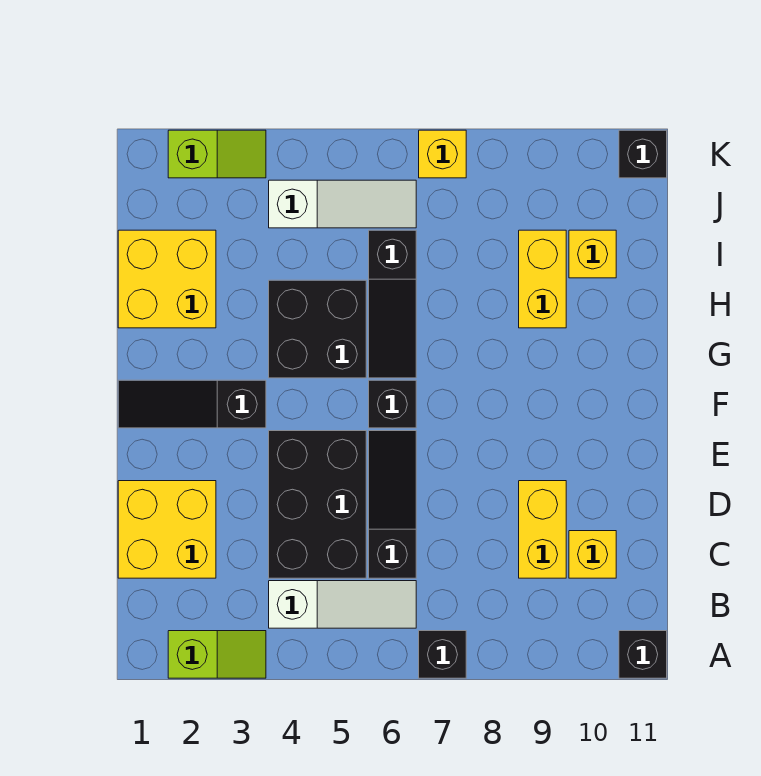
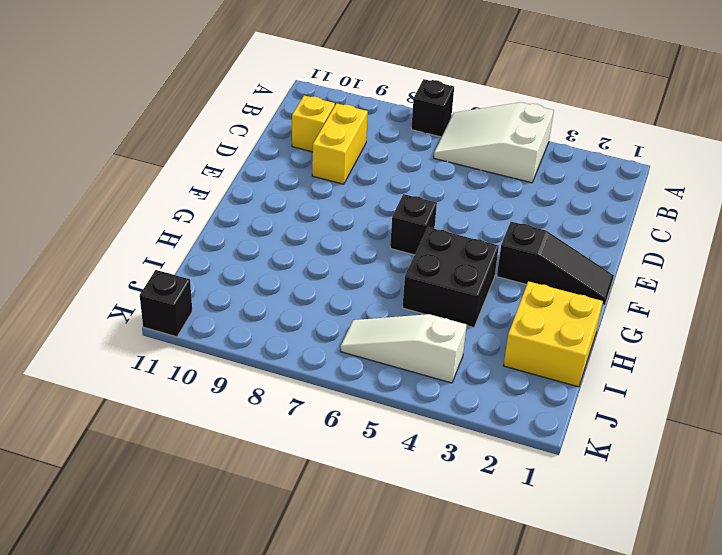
white 2x3 slope [434,102,554,183] -> white 1x3 slope [269,581,416,628]
none -> lime 1x2 slope [168,631,266,678]
none -> black 1x1 brick [619,631,667,678]
none -> yellow 2x2 brick [118,481,216,578]

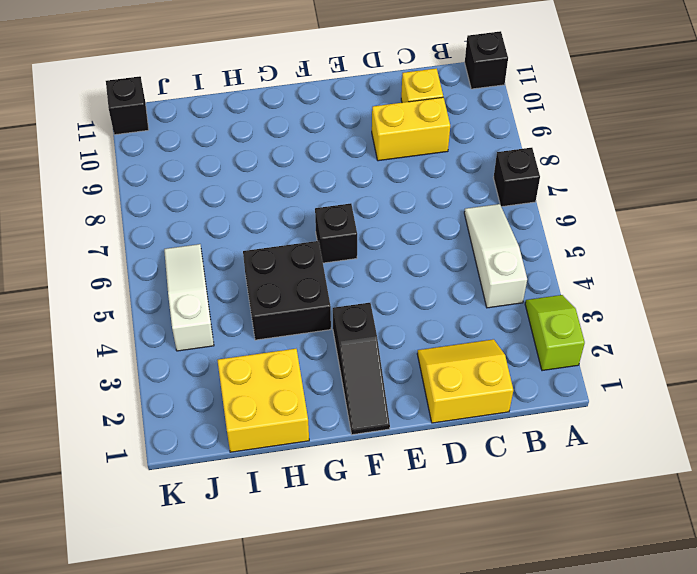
yellow 2x2 slope [417,339,513,423] -> yellow 2x2 brick [118,481,216,578]
none -> black 2x3 brick [269,431,366,578]
none -> black 1x3 slope [369,431,416,578]
none -> black 1x3 slope [369,230,416,378]

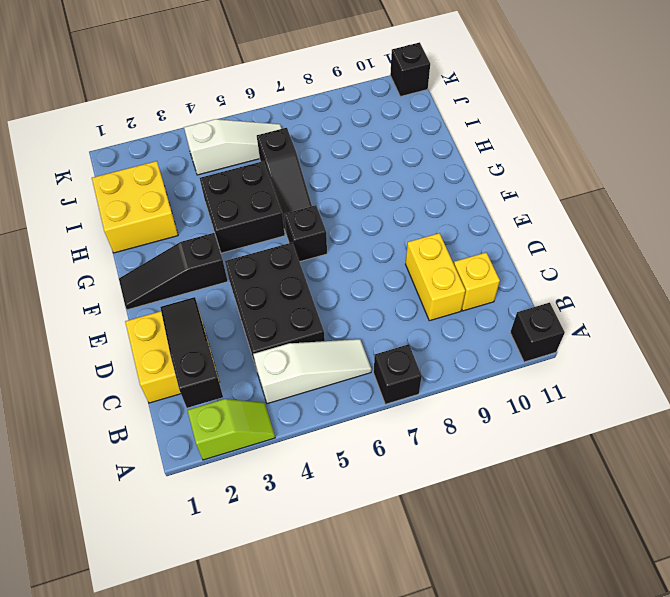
black 1x3 slope [160,297,223,408] -> black 1x3 slope moved to [369,431,416,578]
none -> yellow 1x2 brick [519,230,566,328]
none -> yellow 1x1 brick [569,230,616,278]
none -> lime 1x2 slope [168,130,266,178]

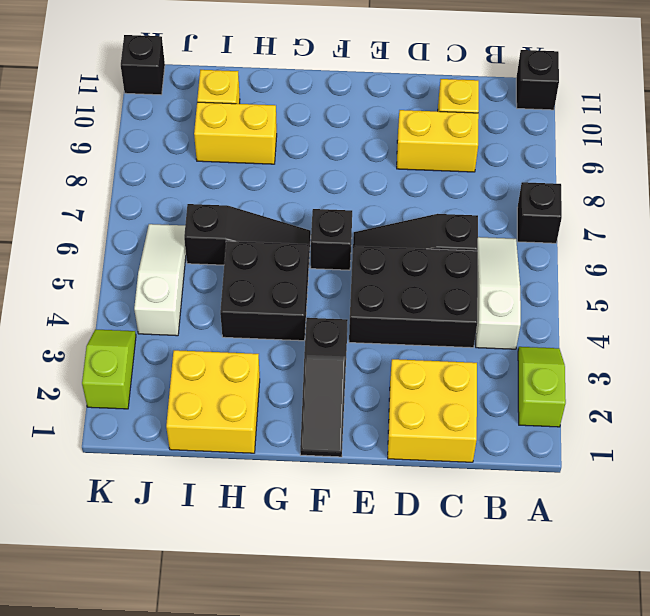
none -> yellow 1x1 brick [419,130,466,178]

